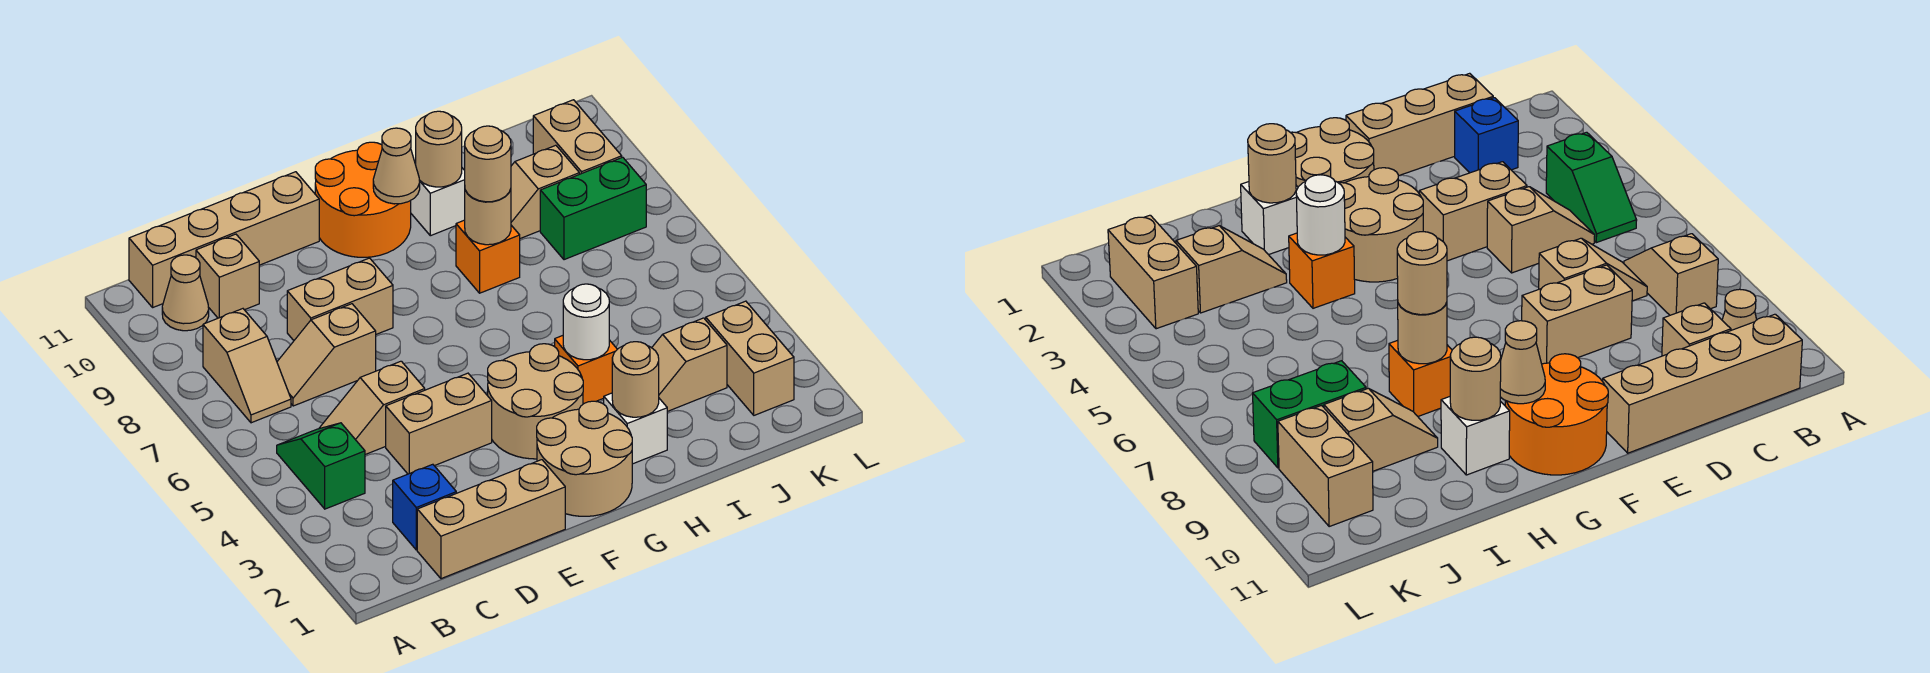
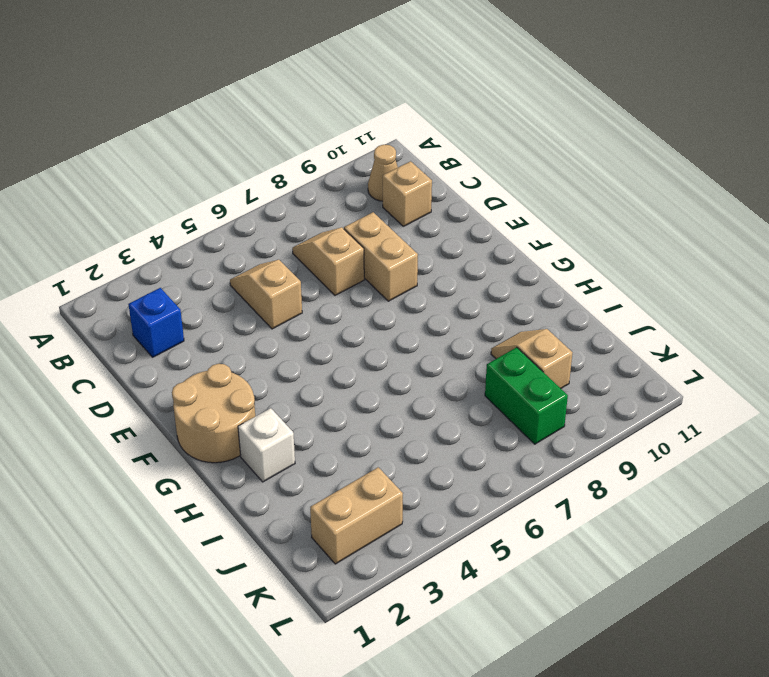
none -> green 1x2 slope [277,423,365,509]
none -> tan 1x2 slope [203,309,291,423]
none -> tan 1x4 brick [129,172,319,307]

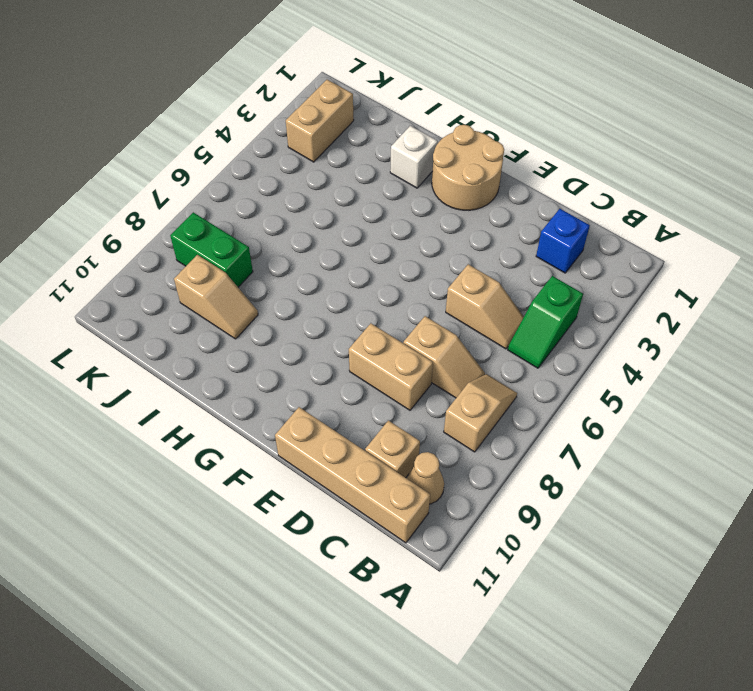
none -> tan 1x3 brick [417,460,565,579]
none -> tan 1x2 brick [386,373,492,474]
none -> tan 2x2 round brick [488,344,583,459]

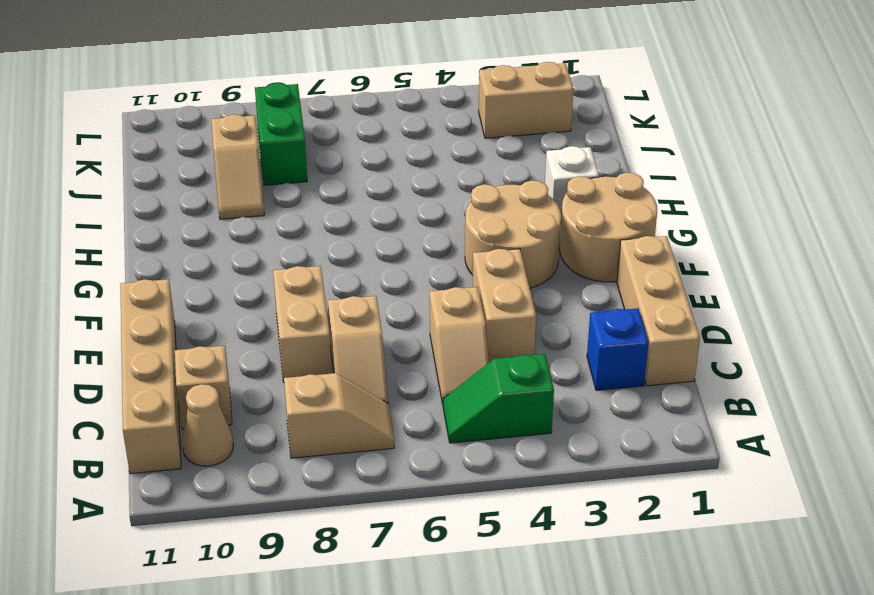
none -> orange 2x2 round brick [315,142,411,257]
none -> orange 1x1 brick [555,336,617,404]
none -> orange 1x1 brick [456,220,520,293]

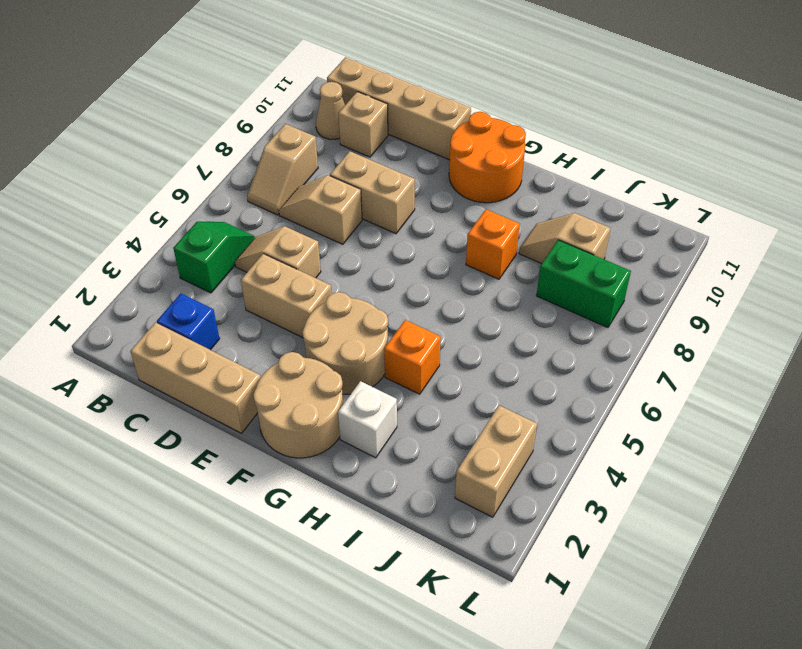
none -> white 1x1 brick [411,163,465,236]
none -> tan 1x2 slope [652,318,727,412]
none -> tan 1x2 brick [533,100,622,174]

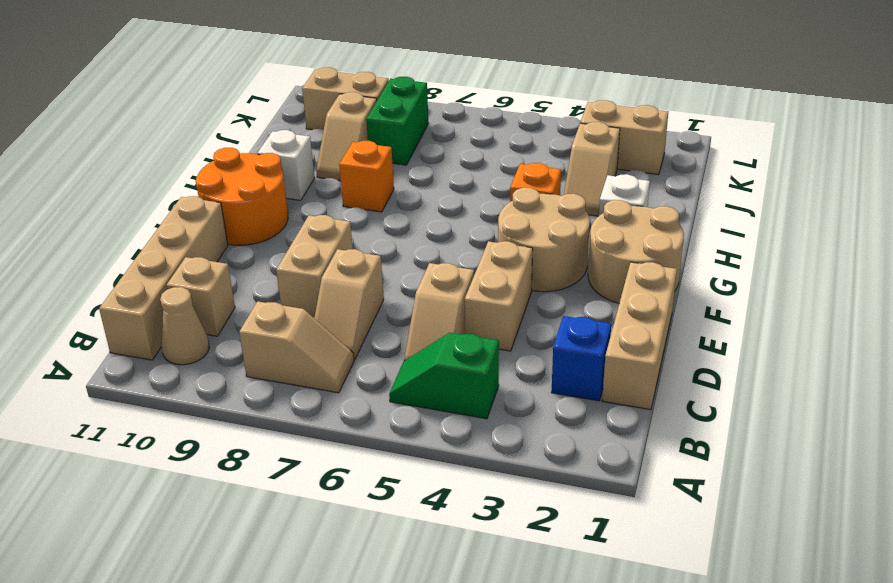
none -> tan 1x1 cone [373,128,420,204]
none -> tan 1x1 round brick [612,342,659,417]
none -> white 1x1 round brick [563,284,609,360]

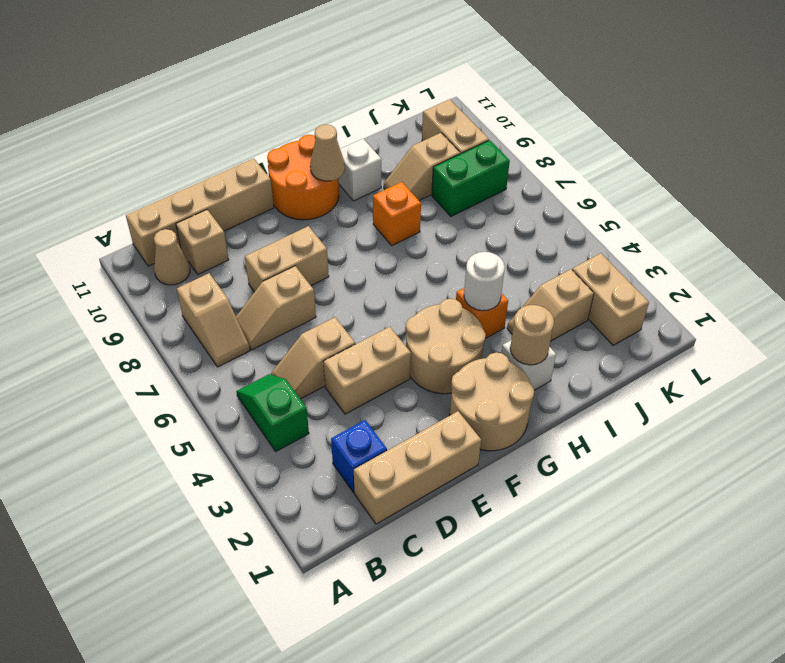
none -> tan 1x1 round brick [465,189,511,245]
none -> tan 1x1 round brick [416,111,462,187]
none -> tan 1x1 round brick [465,126,511,202]

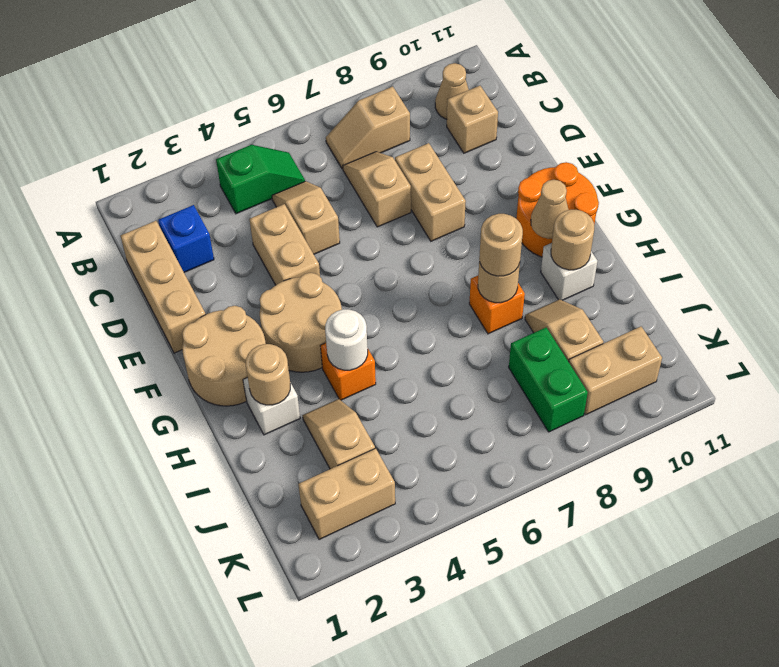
none -> tan 1x4 brick [129,172,319,307]

